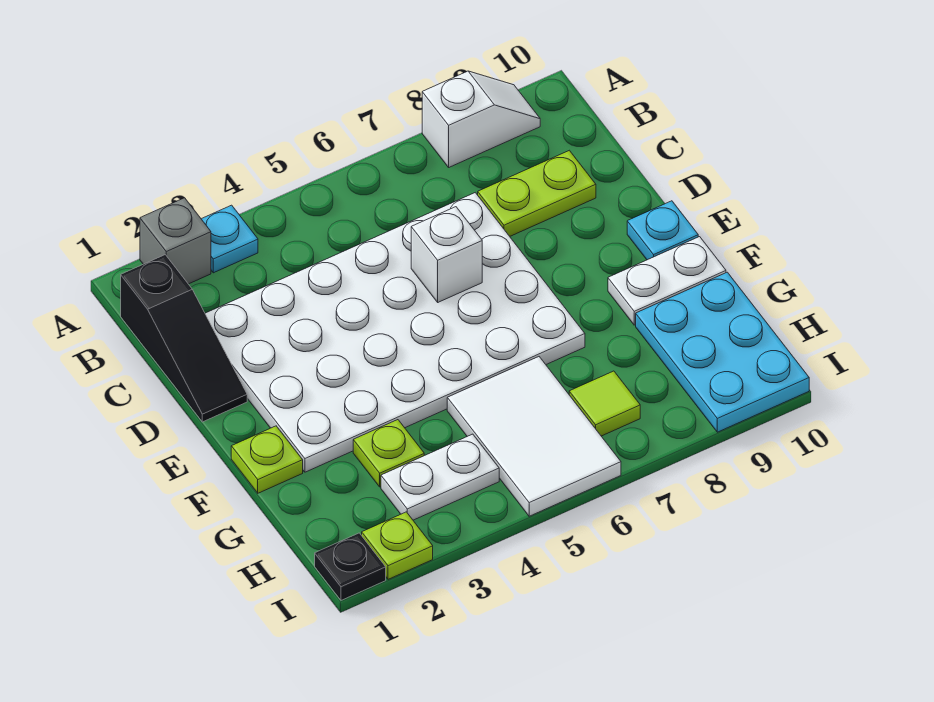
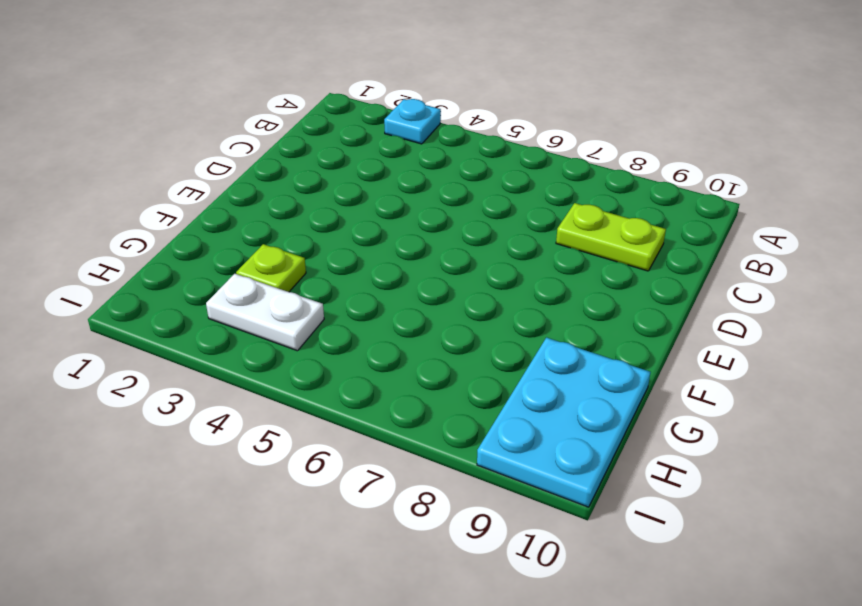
none -> grey 1x1 brick [140,198,211,284]
none -> white 1x2 slope [422,71,540,167]
none -> black 1x3 slope [121,255,247,422]

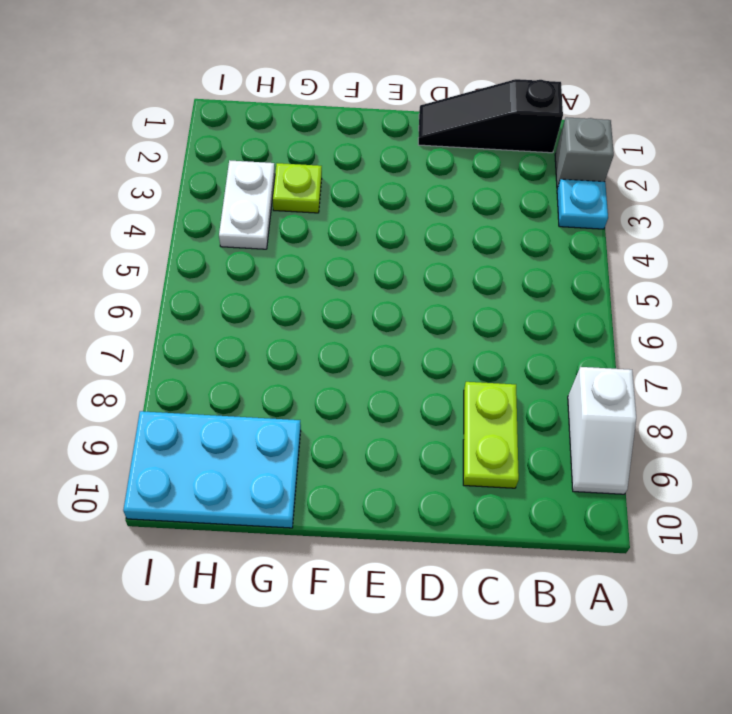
none -> white 4x6 plate [205,193,585,472]
none -> cyan 1x1 plate [627,201,698,260]
none -> lime 1x1 plate [231,426,303,493]

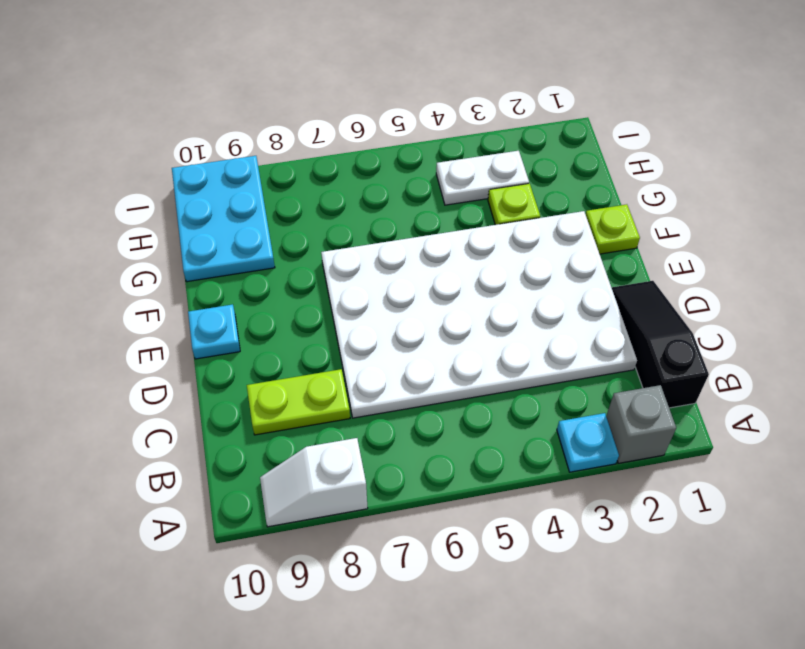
none -> white 1x2 plate [608,237,726,325]
none -> white 2x3 tile [447,357,621,516]
none -> lime 1x1 tile [569,371,640,436]

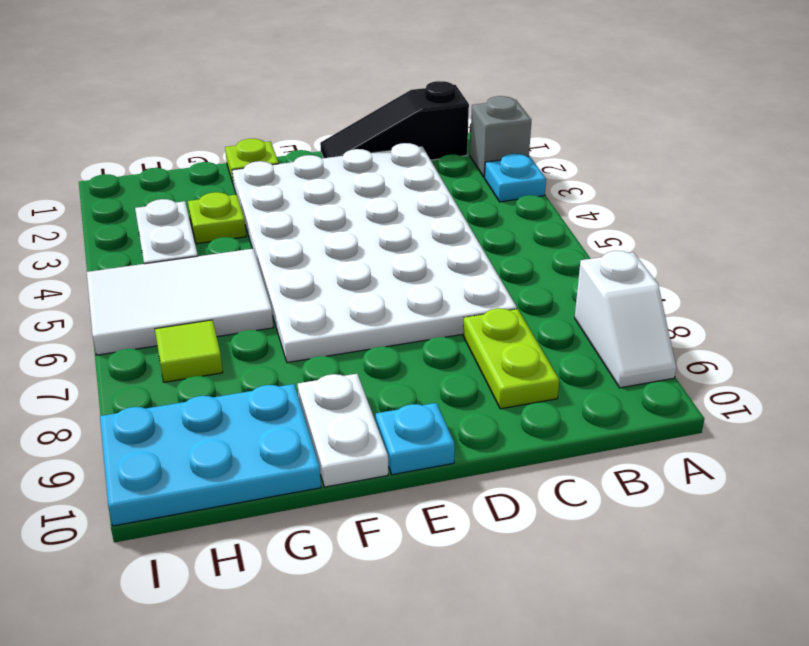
none -> black 1x1 plate [315,533,386,600]
none -> lime 1x1 plate [362,512,433,579]
none -> white 1x1 brick [411,207,482,302]

